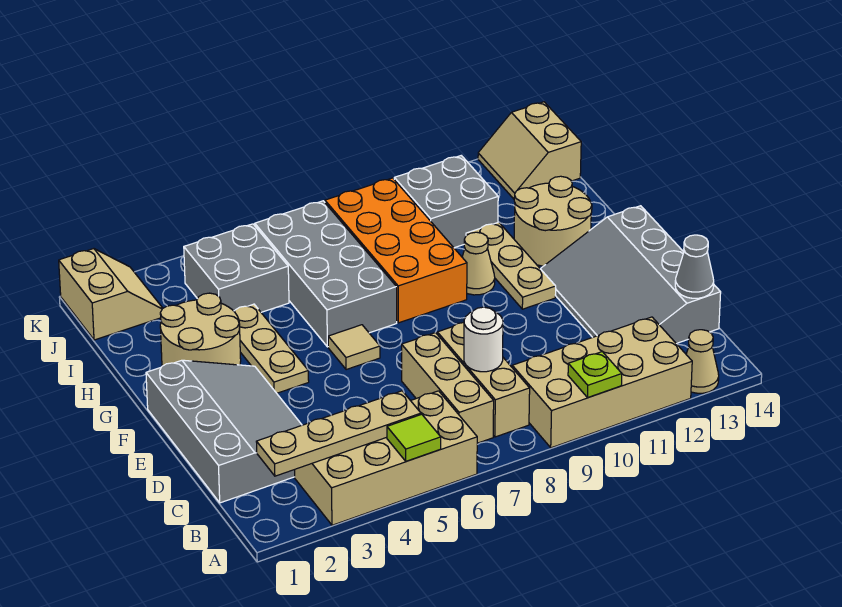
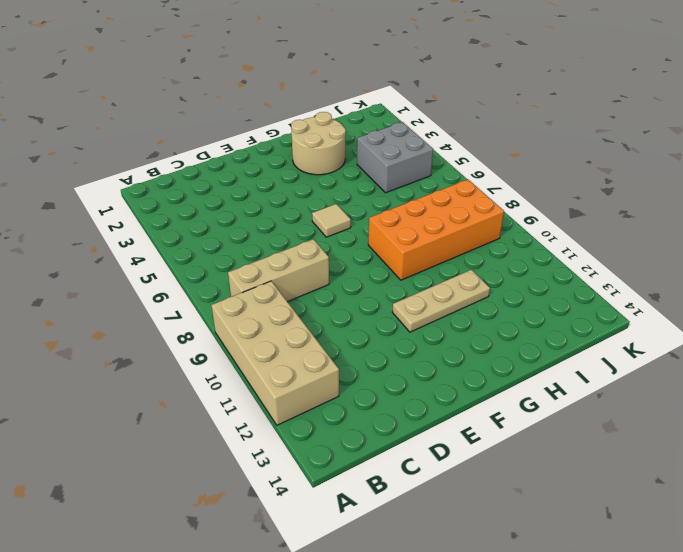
none -> tan 2x4 brick [295,391,477,525]
none -> tan 1x1 cone [686,330,719,393]
none -> tan 1x3 brick [402,333,494,443]

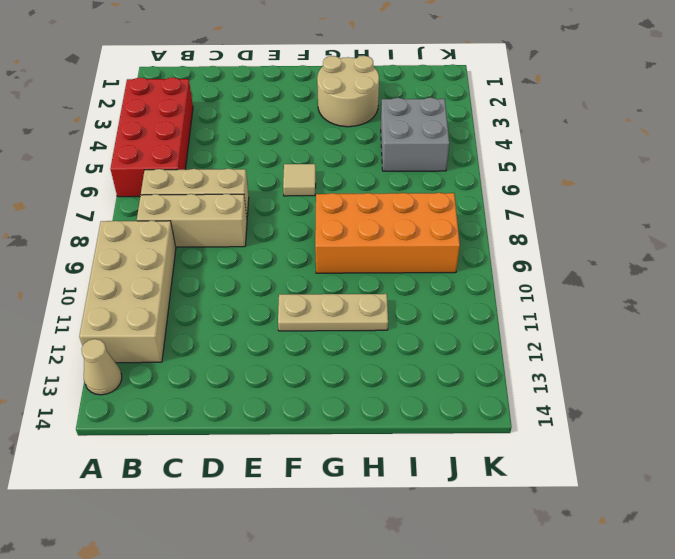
red 2x4 brick [110,77,193,197] -> tan 2x4 brick [295,391,477,525]
none -> grey 3x4 slope [146,360,302,503]
none -> grey 3x4 slope [541,206,721,344]
none -> tan 1x3 plate [234,304,309,393]

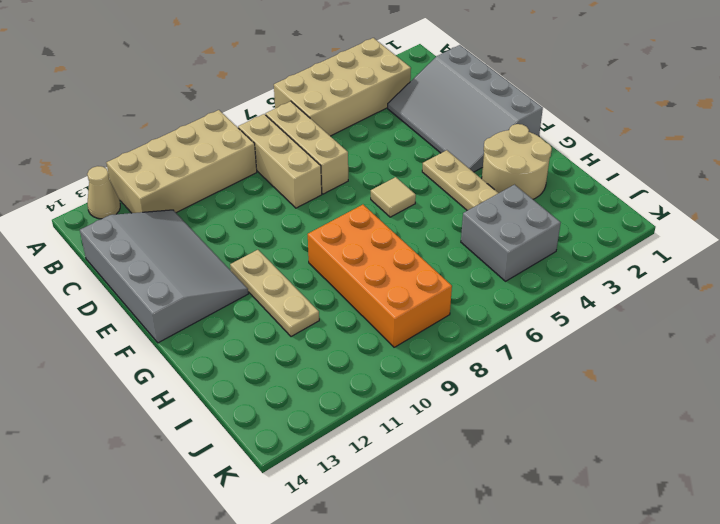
none -> grey 2x4 brick [255,201,397,347]
none -> tan 1x1 cone [462,232,495,295]
none -> tan 2x2 round brick [514,176,592,266]

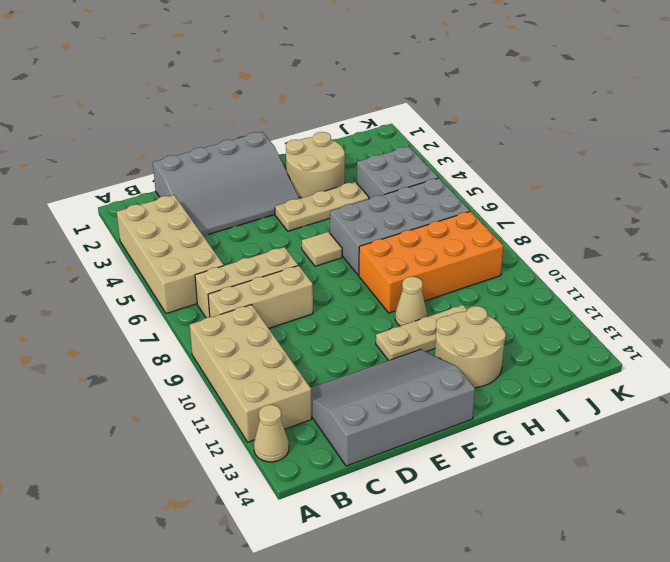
none -> grey 2x2 brick [394,156,498,248]
none -> tan 2x2 slope [59,249,163,340]
none -> tan 2x2 slope [478,102,581,199]

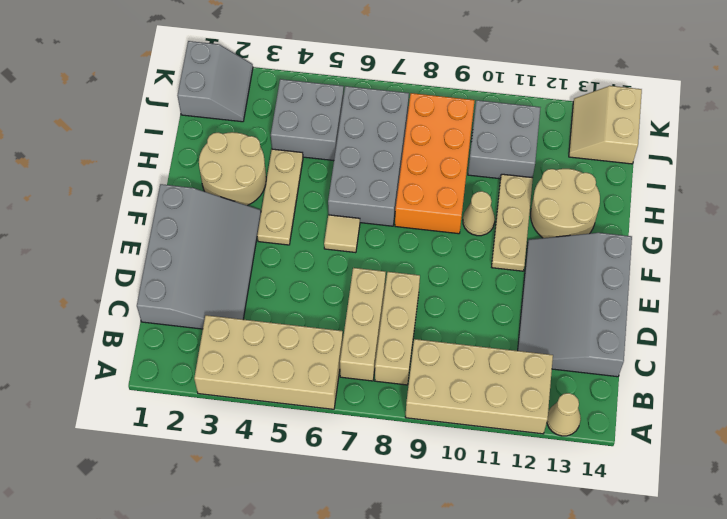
grey 2x2 slope [177,41,253,122] -> tan 2x2 slope [59,249,163,340]
none -> lime 1x1 tile [387,414,441,461]
none -> lime 1x1 plate [568,352,622,398]
none -> tan 1x4 plate [256,391,421,476]

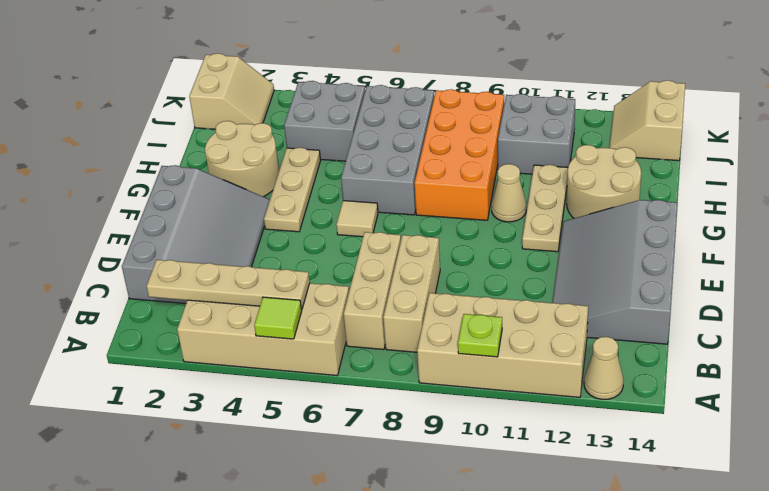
none -> white 1x1 round brick [464,307,503,372]
none -> grey 1x1 cone [675,235,714,298]

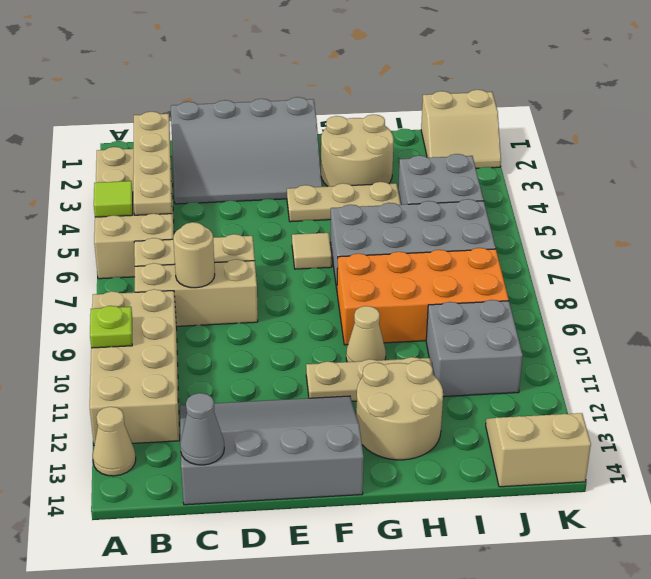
tan 1x1 round brick [173,222,215,288] -> white 1x1 round brick [464,307,503,372]

